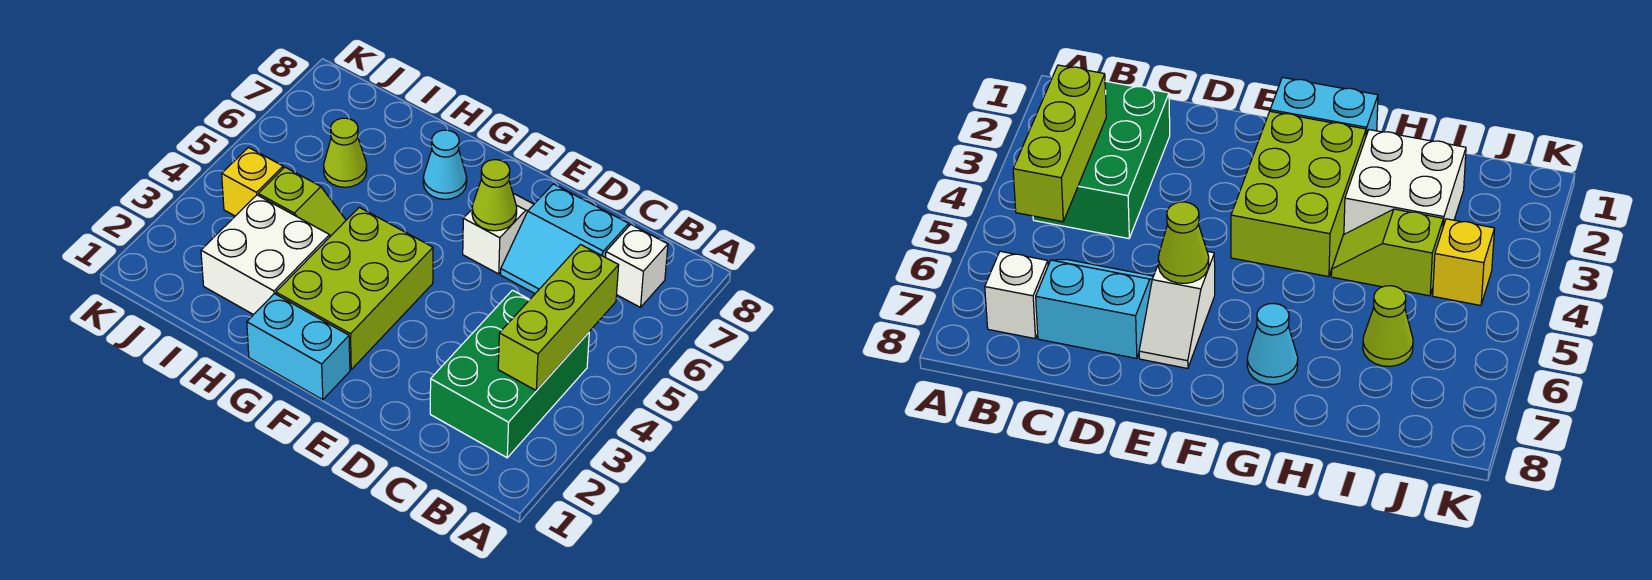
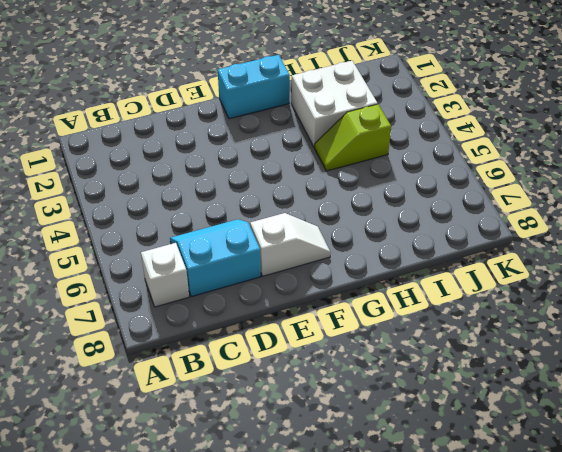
white 1x2 slope [250,213,331,276] -> white 1x2 slope turned to [463,194,534,274]
none -> green 2x3 brick [430,290,589,458]
none -> lime 2x3 brick [276,207,433,369]
none -> cyan 1x1 cone [423,130,467,199]

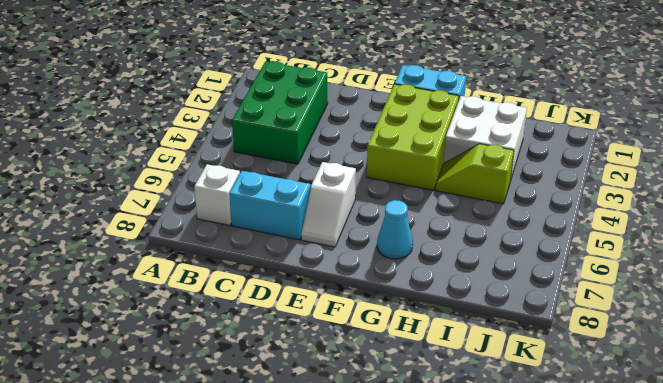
none -> lime 1x1 cone [324,118,367,187]
none -> yellow 1x1 brick [222,147,283,216]
none -> lime 1x3 brick [498,245,619,391]

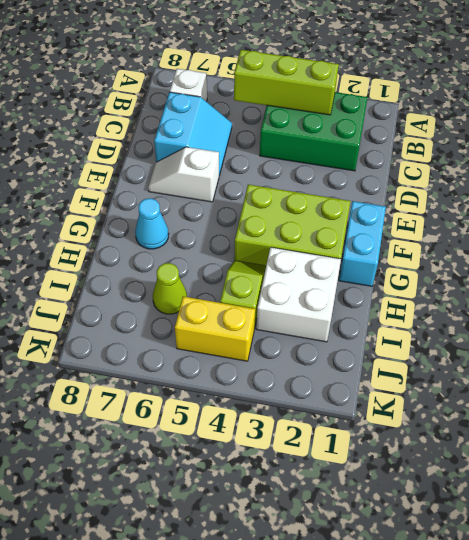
yellow 1x2 brick [175,296,255,361] -> yellow 1x1 brick [222,147,283,216]
none -> lime 1x1 cone [472,160,517,231]

